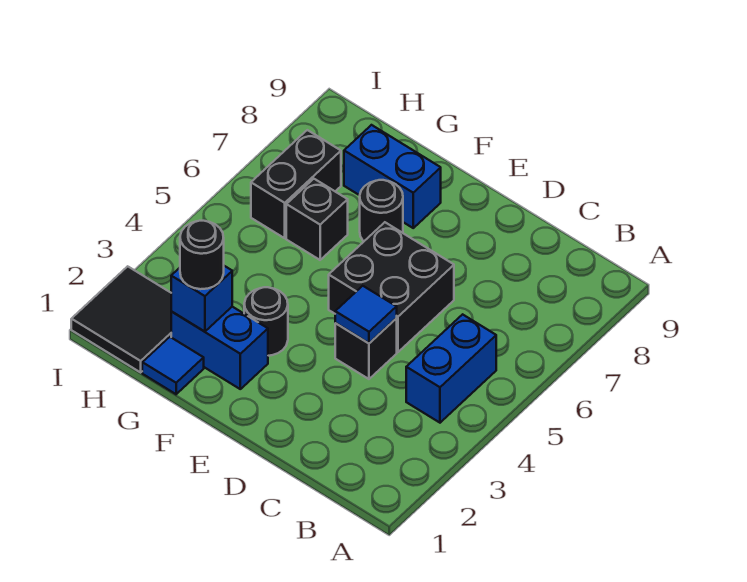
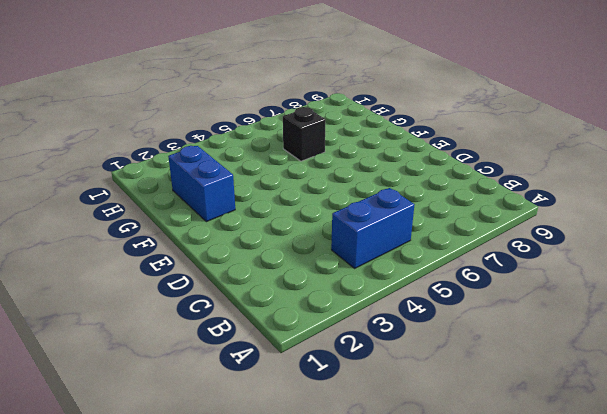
none -> black 1x1 brick [335,319,397,379]
none -> black 2x2 brick [329,222,454,352]
none -> black 1x1 round brick [244,287,288,356]

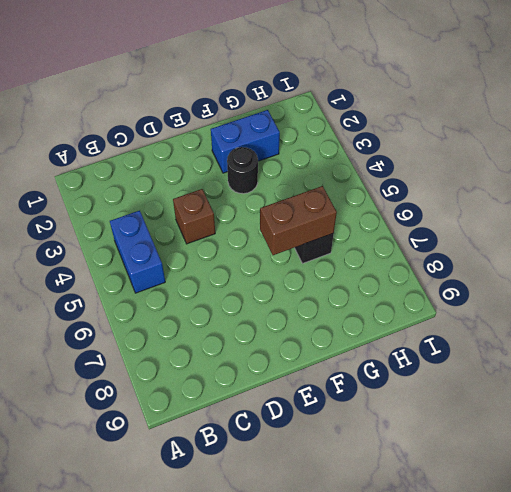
brown 1x1 brick [173,189,215,244] -> black 1x1 brick [335,319,397,379]
brown 1x2 brick [260,186,337,255] -> none
none -> black 2x2 brick [329,222,454,352]
none -> black 1x1 round brick [360,180,403,241]
none -> blue 1x2 brick [344,125,441,228]

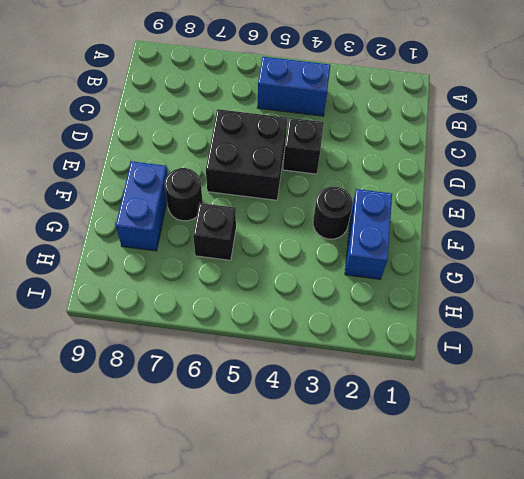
none -> blue 1x1 tile [142,337,204,394]
none -> black 2x2 tile [71,266,172,372]
none -> black 1x2 brick [251,130,341,238]

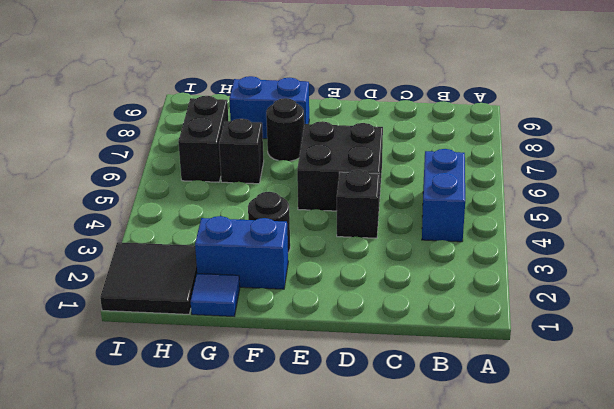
none -> blue 1x1 tile [335,286,397,343]
none -> blue 1x1 brick [171,266,232,331]
none -> black 1x1 round brick [180,221,224,289]

